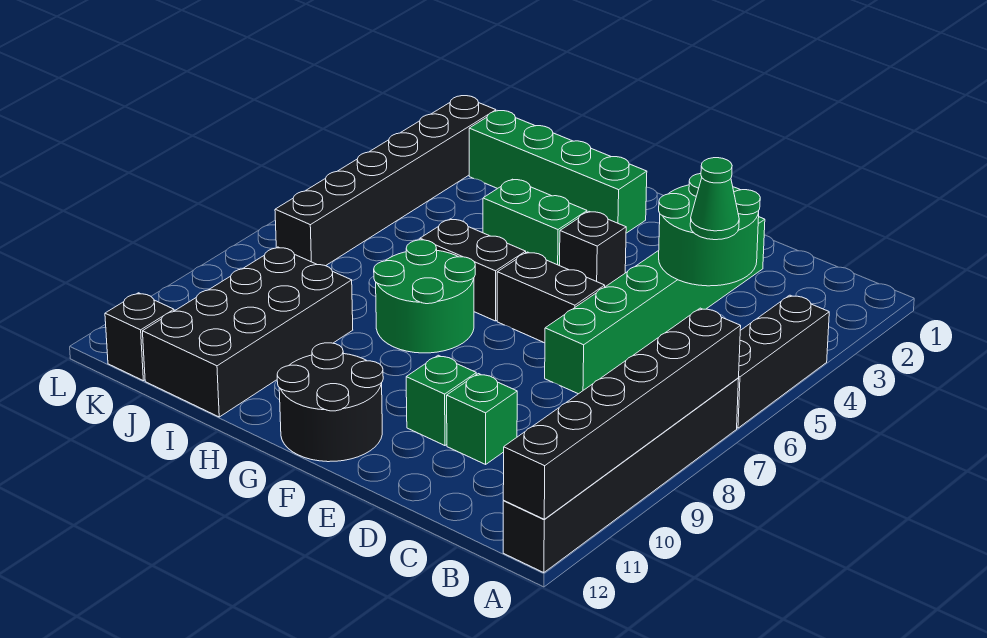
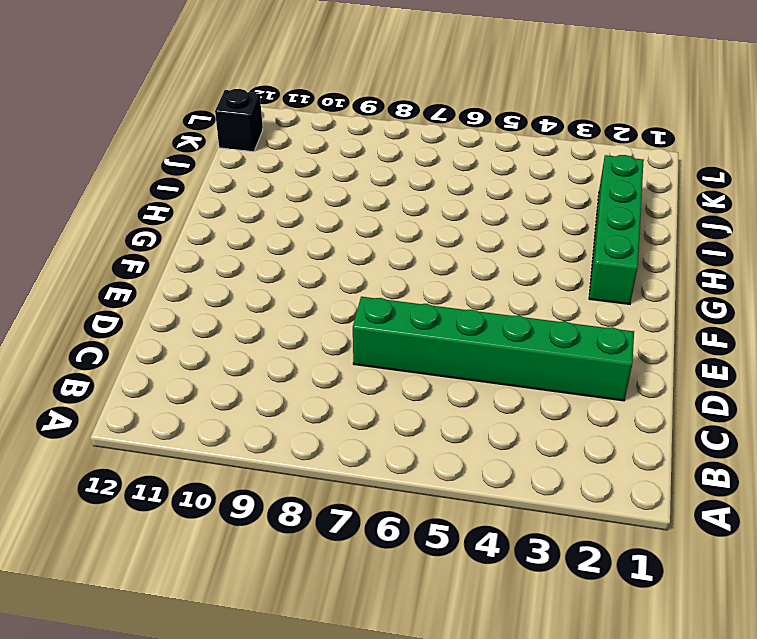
none -> black 1x3 brick [737,295,829,428]
none -> black 1x6 brick [503,378,739,573]
none -> green 1x1 brick [447,374,517,464]

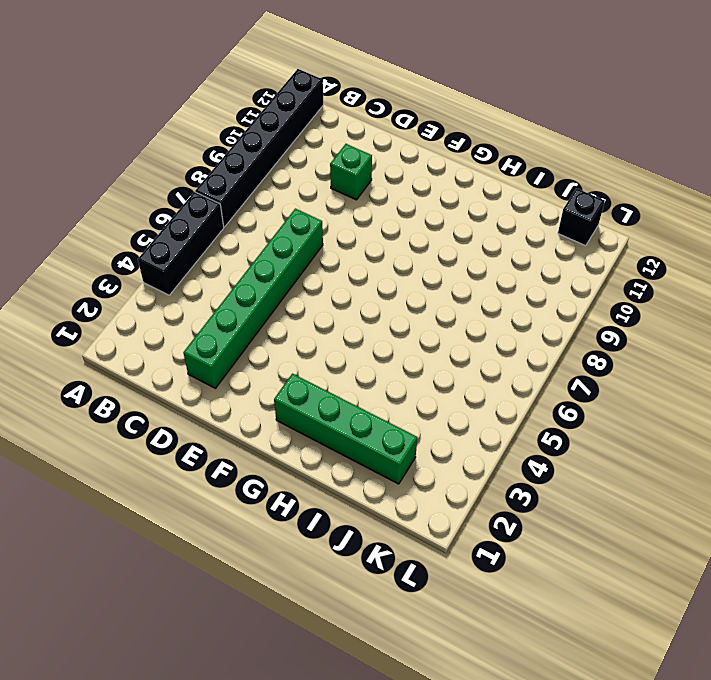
none -> black 1x2 brick [497,252,605,343]
none -> green 1x1 brick [406,355,476,446]
none -> black 1x1 brick [560,212,626,287]

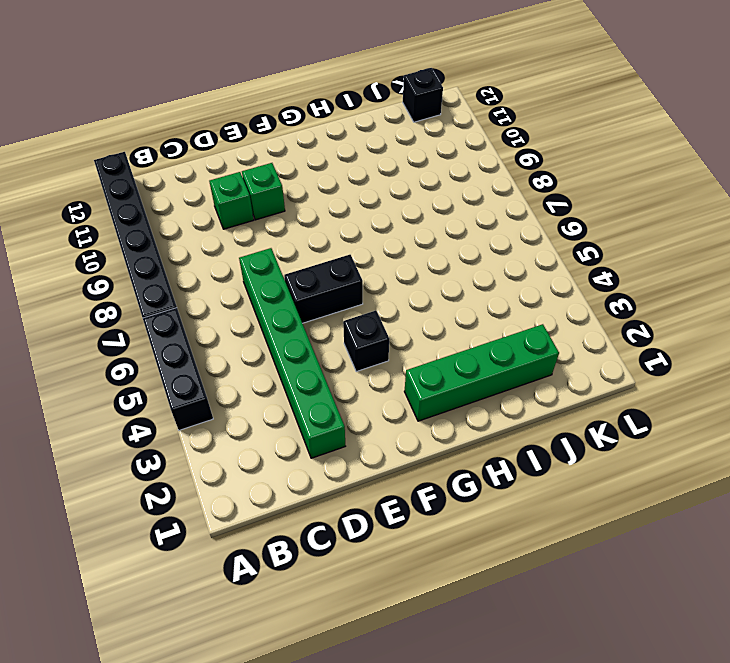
none -> black 2x2 round brick [277,343,383,462]
none -> green 1x2 brick [483,179,587,266]
none -> black 1x2 brick [420,219,526,321]

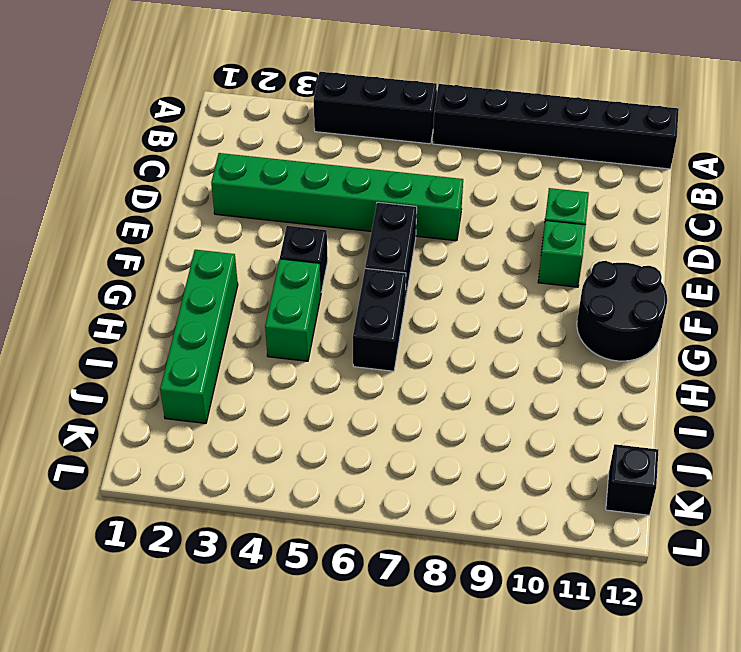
none -> green 2x2 round brick [374,240,475,353]
none -> black 2x4 brick [143,247,353,417]
none -> black 1x6 brick [275,96,496,266]

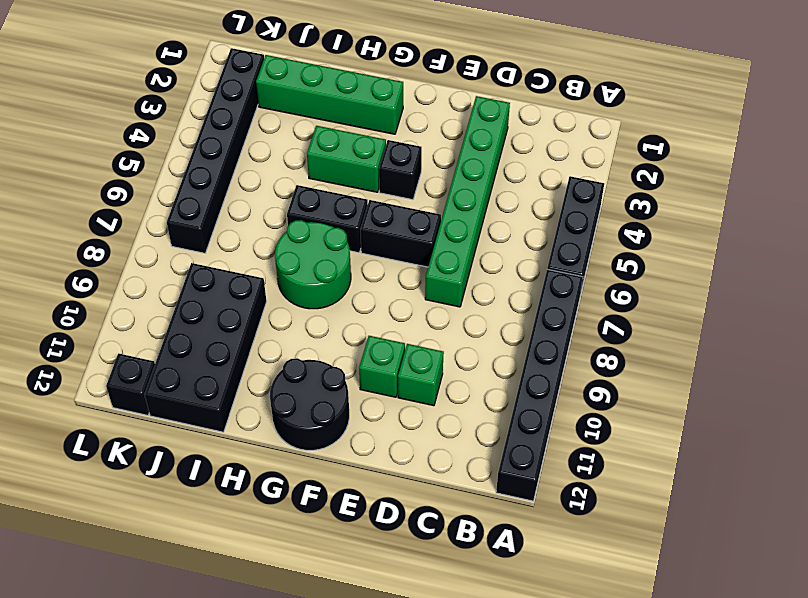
none -> black 1x6 brick [503,308,741,519]
none -> green 2x2 round brick [659,174,760,286]
none -> green 1x1 cone [690,158,739,240]

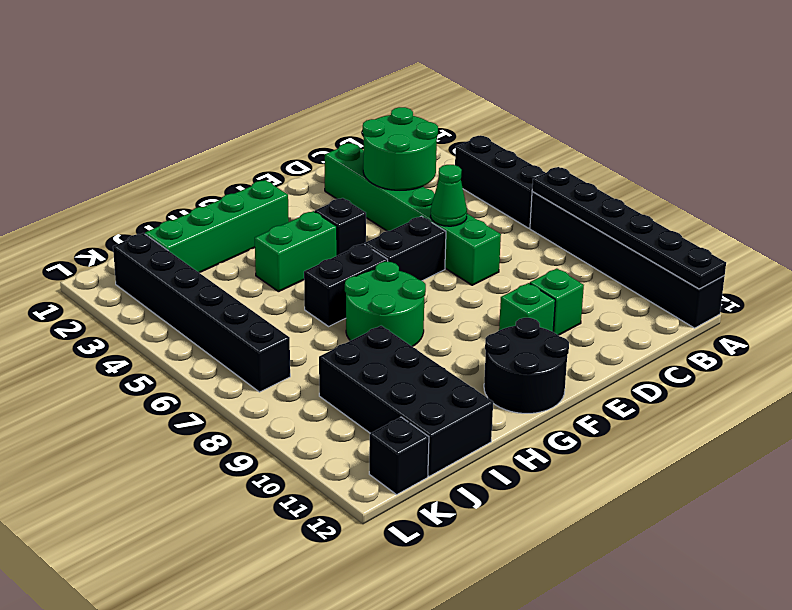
black 1x6 plate [532,167,726,289] -> black 1x6 brick [503,308,741,519]
green 1x1 cone [430,165,467,226] -> green 1x1 cone moved to [690,158,739,240]

